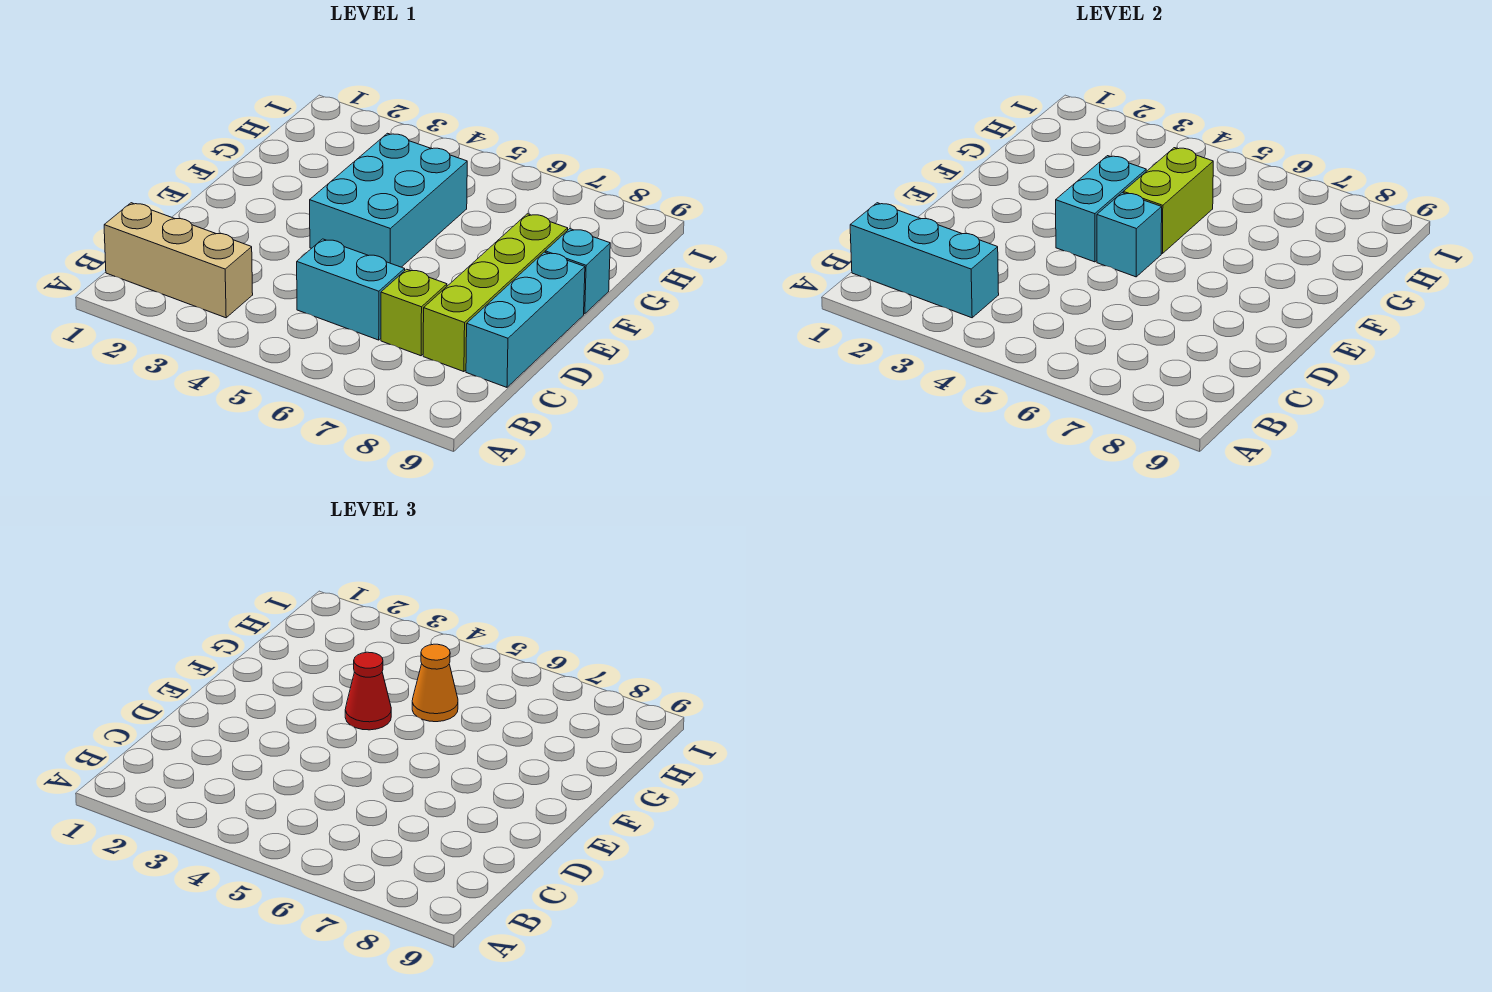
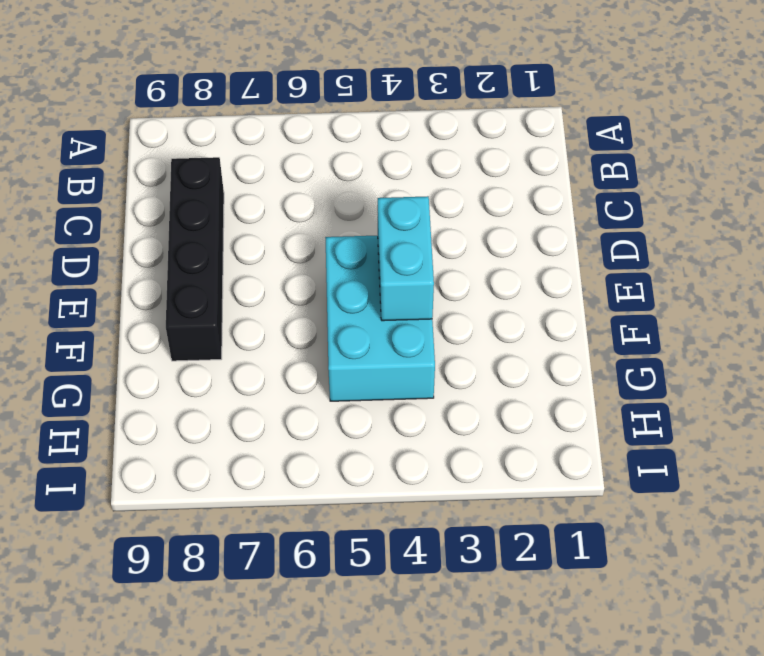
black 1x4 brick [166,157,224,361] -> lime 1x4 brick [423,214,568,372]
none -> tan 1x3 brick [104,203,253,318]
none -> cyan 1x2 brick [297,239,405,340]
none -> lime 1x1 brick [381,269,447,356]

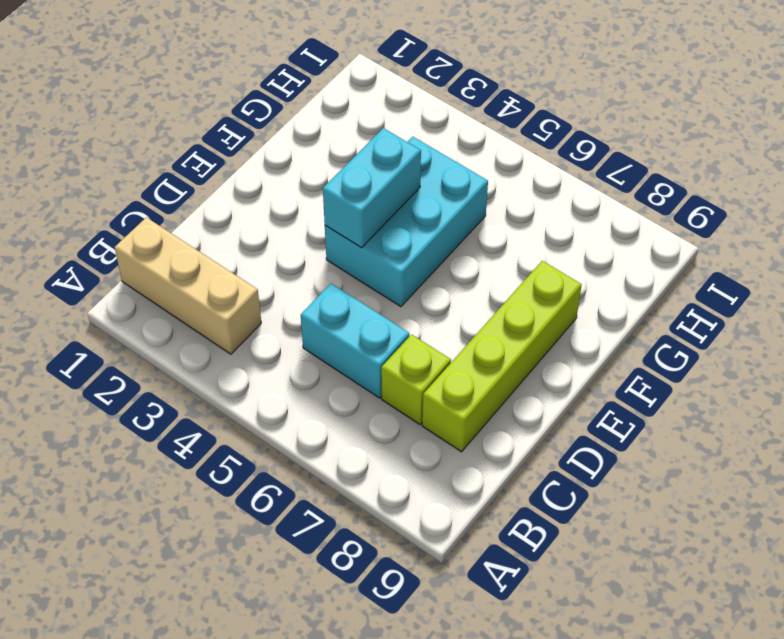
none -> cyan 1x3 brick [466,252,585,387]
none -> cyan 1x1 brick [545,229,610,314]
none -> cyan 1x3 brick [850,203,999,318]

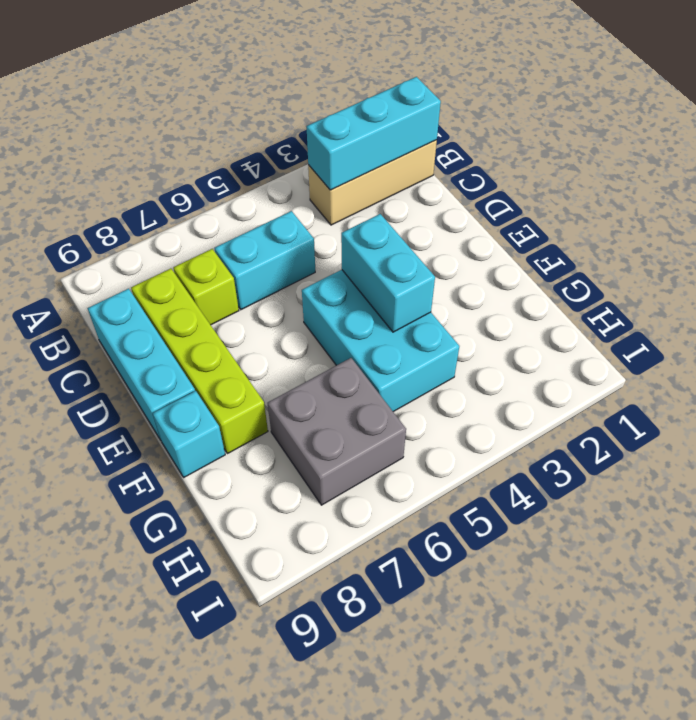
grey 2x2 brick [268,358,406,505] -> none
none -> cyan 1x1 brick [1097,193,1162,277]
none -> lime 1x2 brick [1123,148,1213,254]
none -> red 1x1 cone [345,652,391,730]

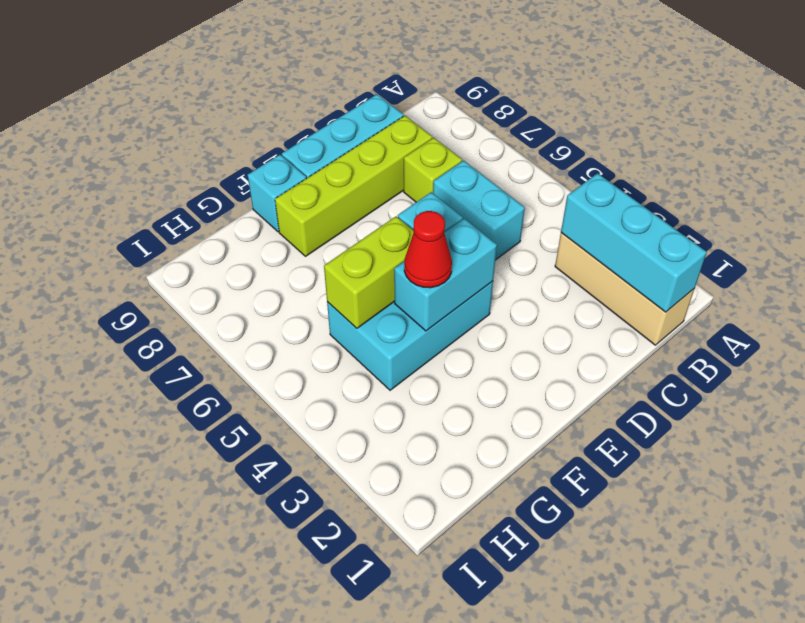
none -> orange 1x1 cone [412,644,458,722]

